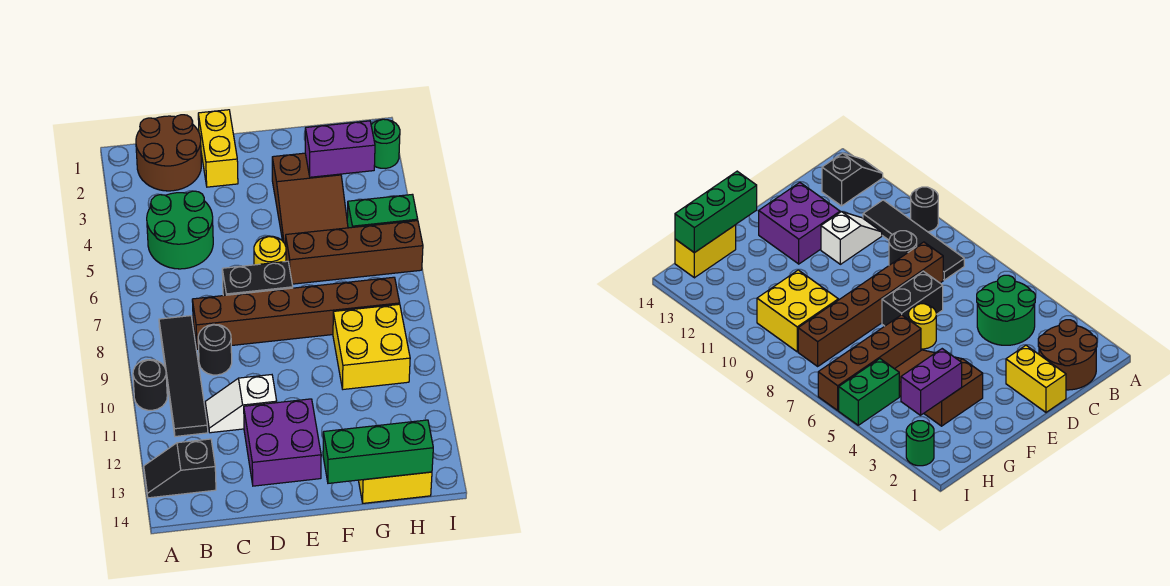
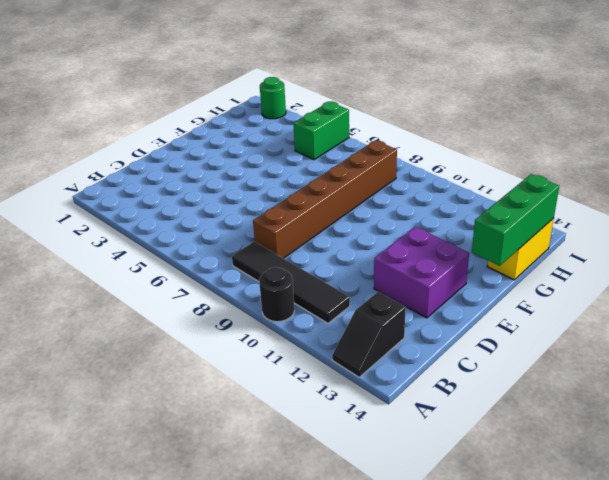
none -> brown 2x2 round brick [136,115,201,191]
none -> green 2x2 round brick [147,191,213,269]
none -> black 1x1 round brick [198,324,232,375]

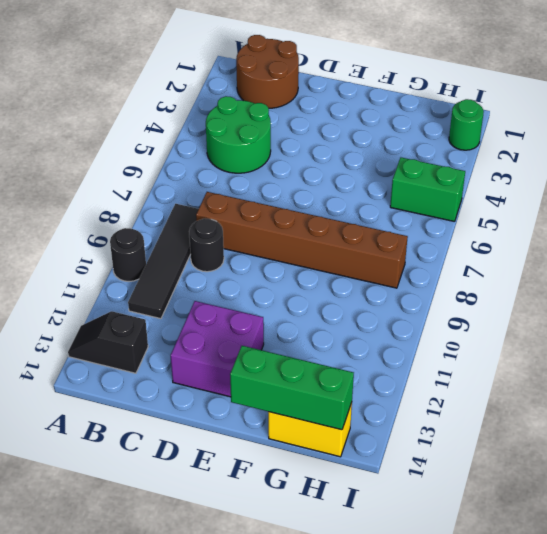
none -> white 1x2 slope [205,375,277,433]
none -> yellow 1x2 brick [198,110,238,187]
none -> black 1x2 brick [222,261,293,296]

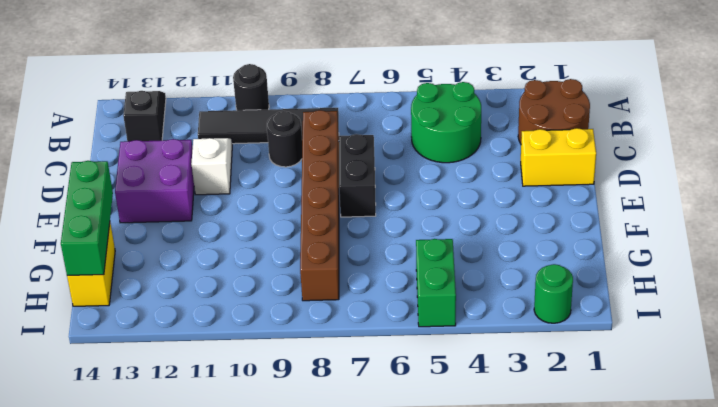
none -> yellow 1x1 round brick [254,236,286,265]
none -> brown 2x3 slope [272,153,348,246]
none -> brown 1x4 brick [286,221,423,284]

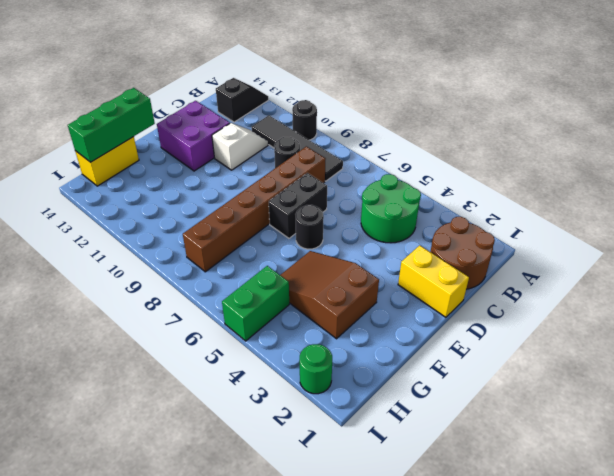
black 1x1 round brick [296,205,324,249] -> yellow 1x1 round brick [254,236,286,265]
none -> brown 1x4 brick [286,221,423,284]
none -> yellow 2x2 brick [333,304,410,389]
none -> purple 1x2 brick [305,121,375,177]

